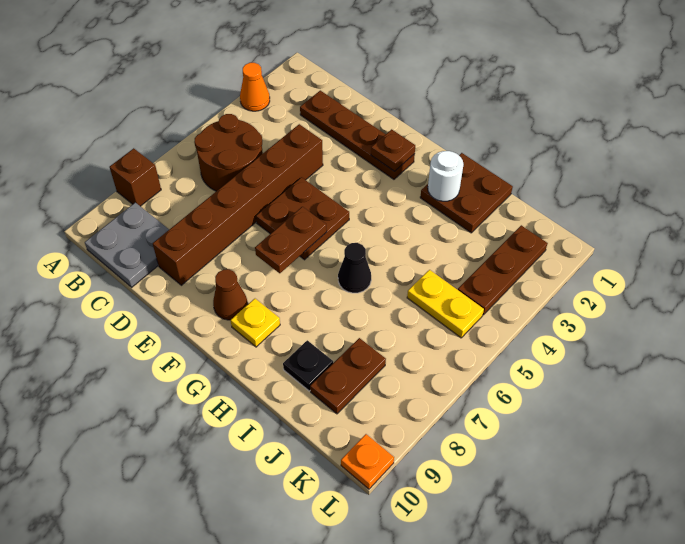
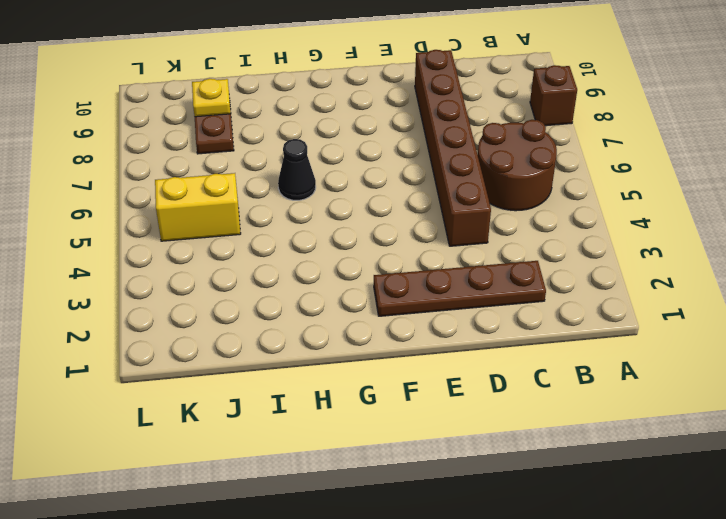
yellow 1x2 brick [155,173,241,241] -> yellow 1x2 plate [407,270,484,338]
yellow 1x1 plate [192,79,231,117] -> yellow 1x1 plate moved to [231,299,280,347]
none -> orange 1x1 cone [240,63,270,111]
none -> grey 2x2 plate [85,203,169,287]
none -> brown 2x2 plate [256,177,349,260]

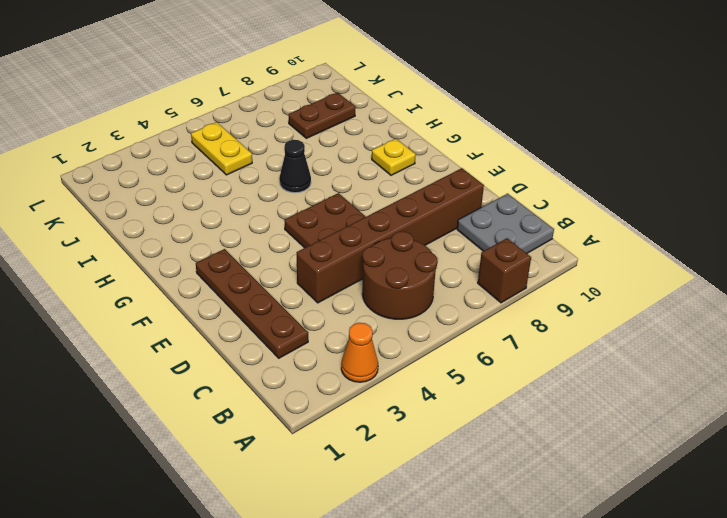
none -> brown 1x1 cone [213,269,248,320]
none -> brown 2x2 plate [420,153,513,233]
none -> black 1x1 plate [283,340,333,391]

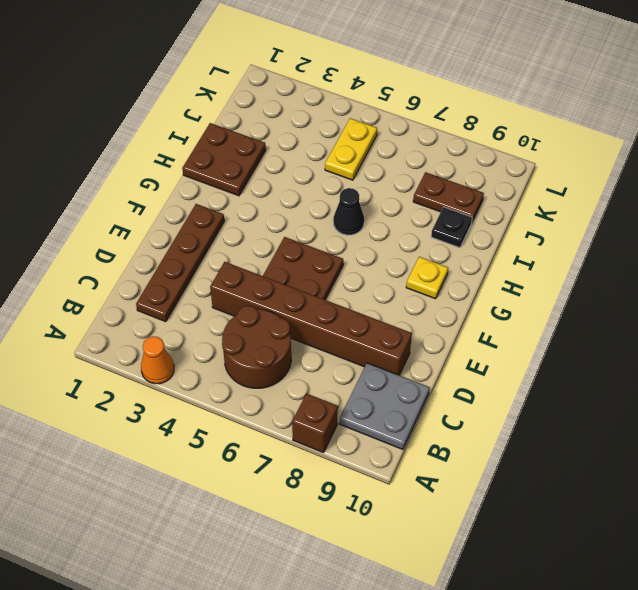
none -> brown 1x1 cone [213,269,248,320]
none -> brown 1x3 plate [458,225,548,315]
none -> orange 1x1 plate [341,434,394,489]

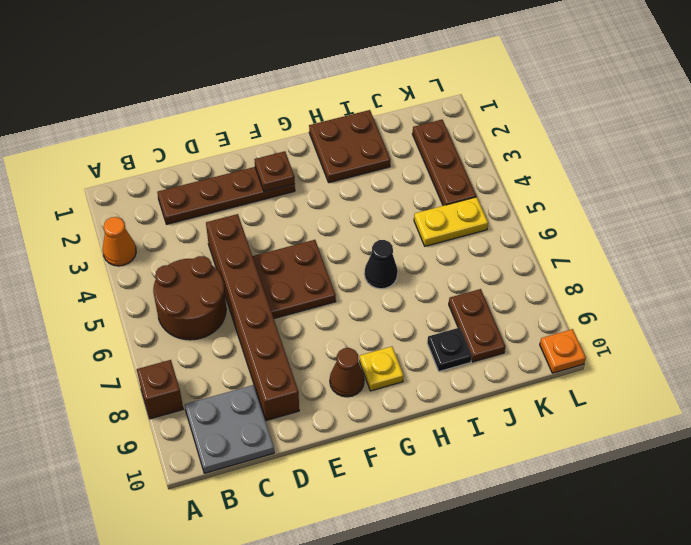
none -> brown 1x2 plate [255,207,327,273]
none -> white 1x1 round brick [428,151,463,201]

